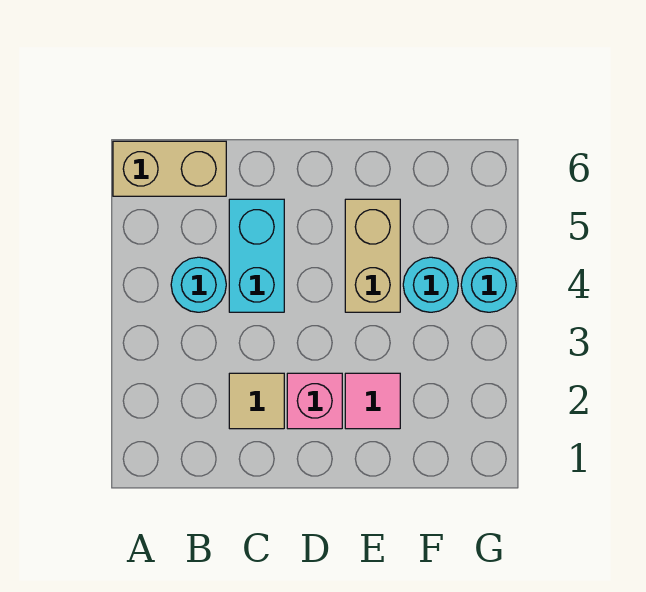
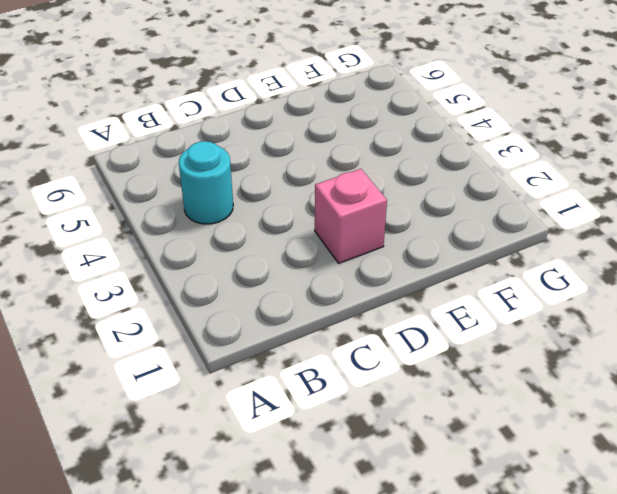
none -> tan 1x2 brick [113,141,226,196]
none -> tan 1x1 tile [229,373,284,429]

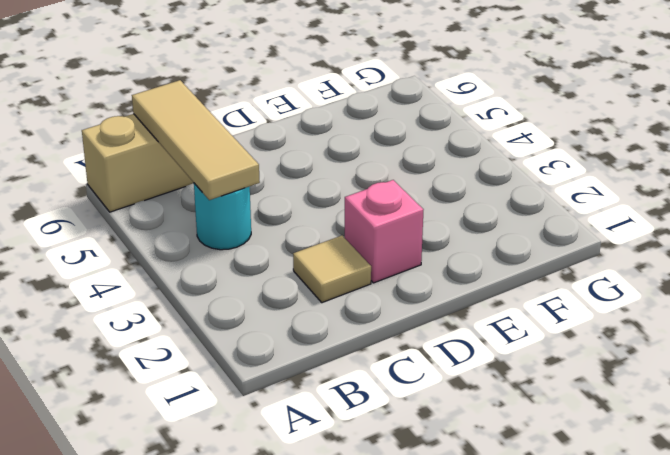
tan 1x3 tile [132,80,260,200] -> none
none -> cyan 1x2 brick [229,199,284,312]
none -> pink 1x1 tile [345,373,400,429]

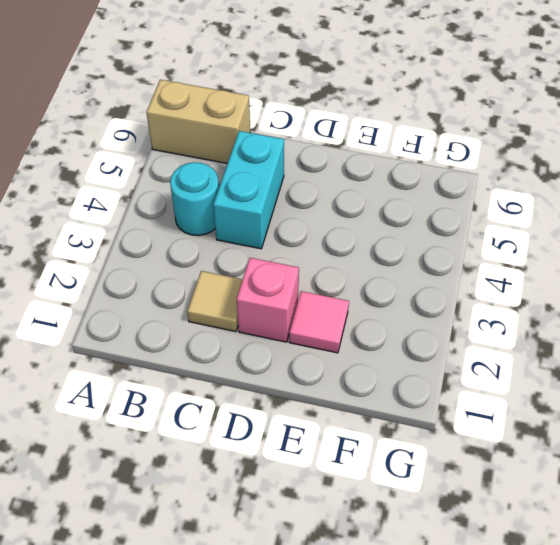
none -> tan 1x2 brick [345,199,400,312]
none -> cyan 1x1 round brick [403,257,458,312]

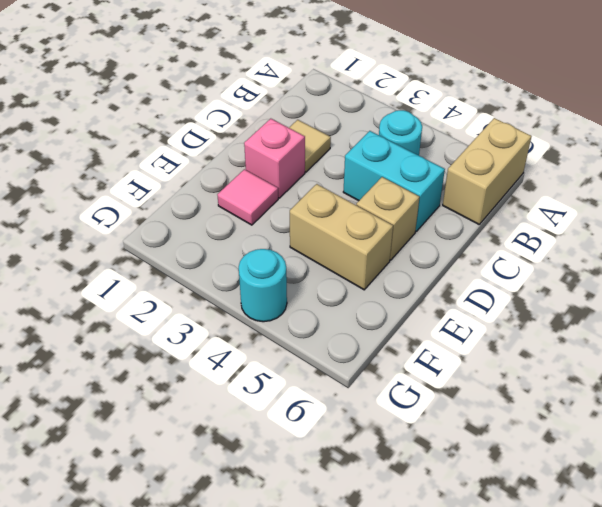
tan 1x1 brick [356,177,420,260] -> none
none -> cyan 1x1 round brick [403,257,458,312]

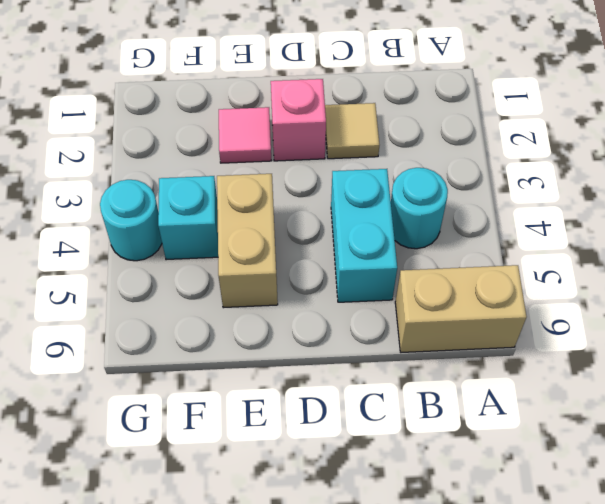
cyan 1x1 brick [158,176,218,260] -> cyan 1x1 round brick [403,257,458,312]

